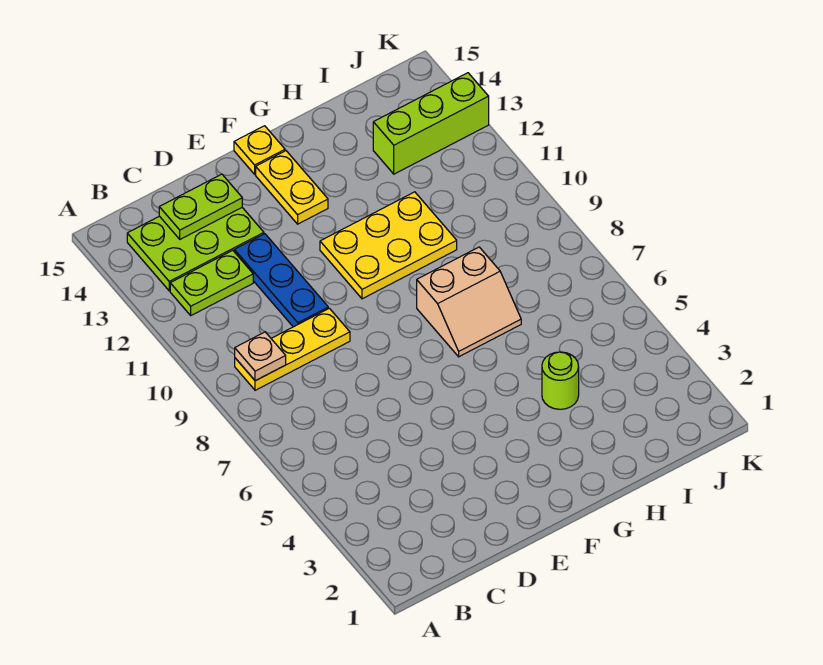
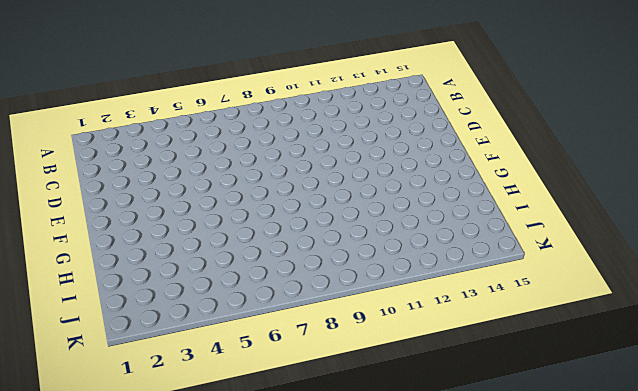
none -> yellow 1x3 plate [235,308,350,390]
none -> lime 1x2 plate [170,250,253,315]
none -> lime 2x3 plate [127,208,264,291]

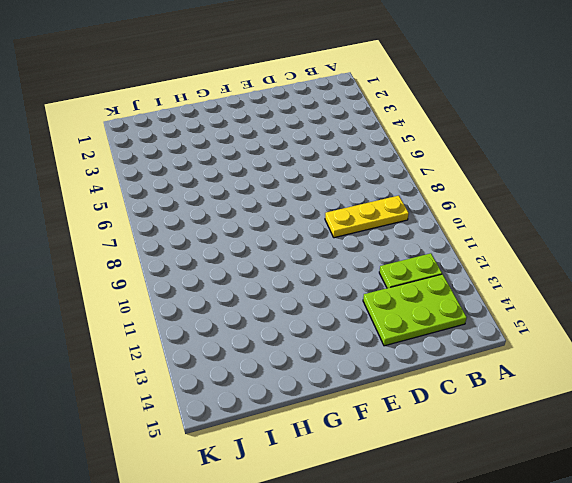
none -> blue 1x3 plate [234,234,328,327]
none -> yellow 2x3 plate [320,192,457,299]
none -> yellow 1x2 plate [256,151,328,224]

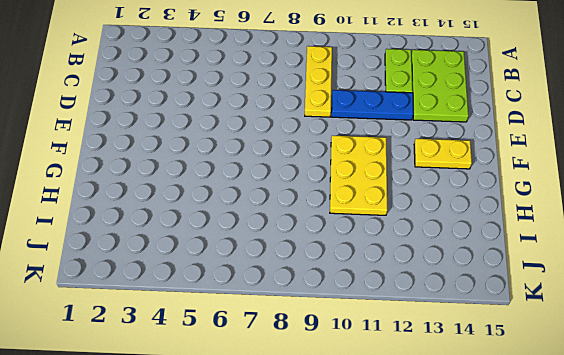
none -> yellow 1x1 plate [234,126,285,174]
none -> tan 2x2 slope [417,247,521,357]
none -> lime 1x1 round brick [542,352,579,409]

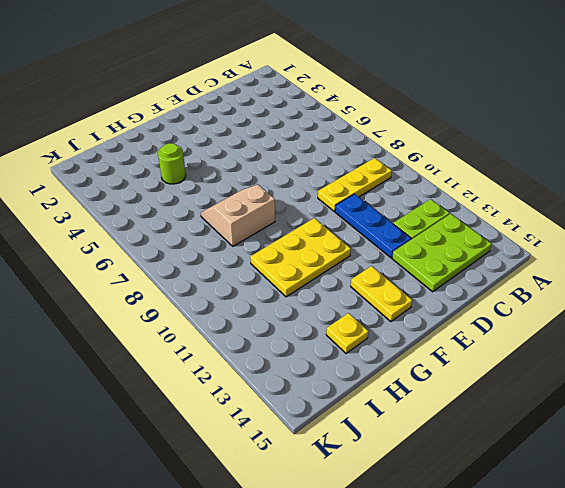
yellow 1x1 plate [326,313,369,353] -> yellow 1x1 plate moved to [234,126,285,174]
none -> lime 1x3 brick [373,73,489,174]
none -> tan 1x1 plate [235,332,286,381]
none -> lime 1x2 plate [159,174,242,239]

